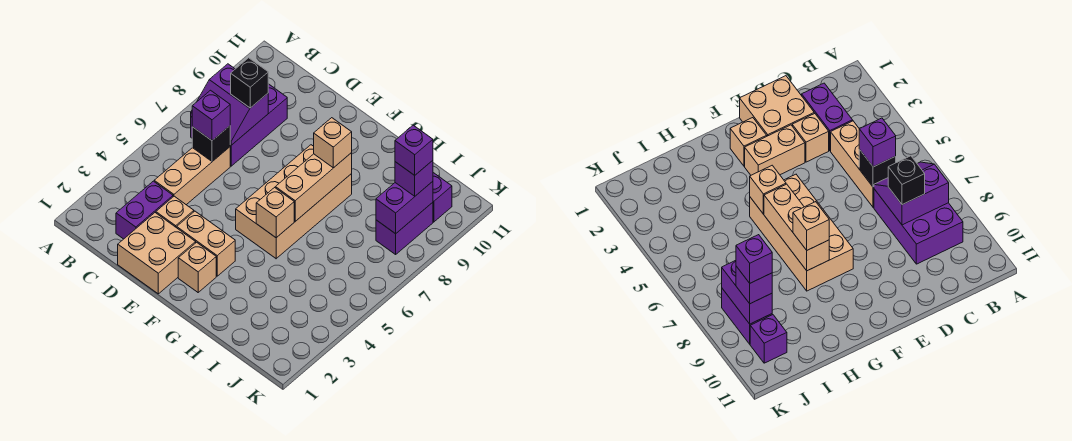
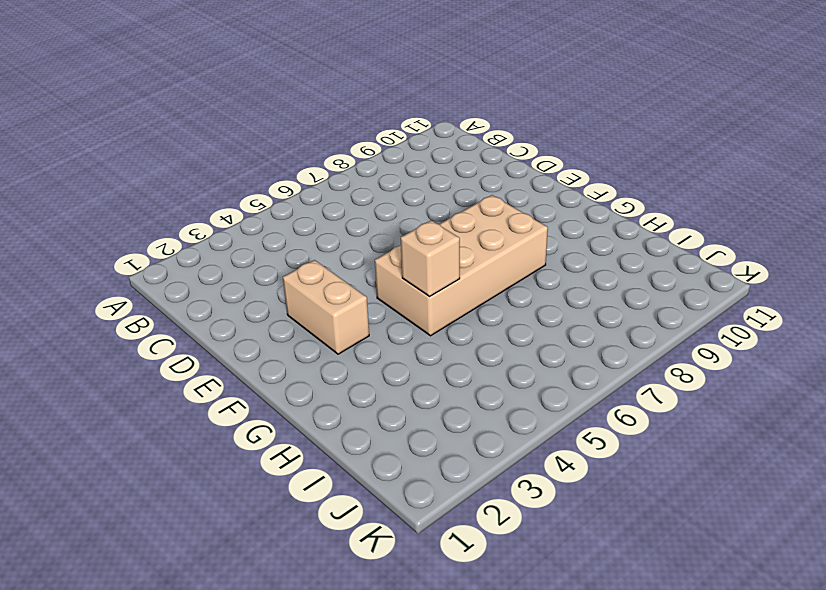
none -> purple 2x3 brick [191,84,287,166]
none -> purple 1x2 brick [116,181,173,239]
none -> tan 1x3 brick [154,147,230,205]

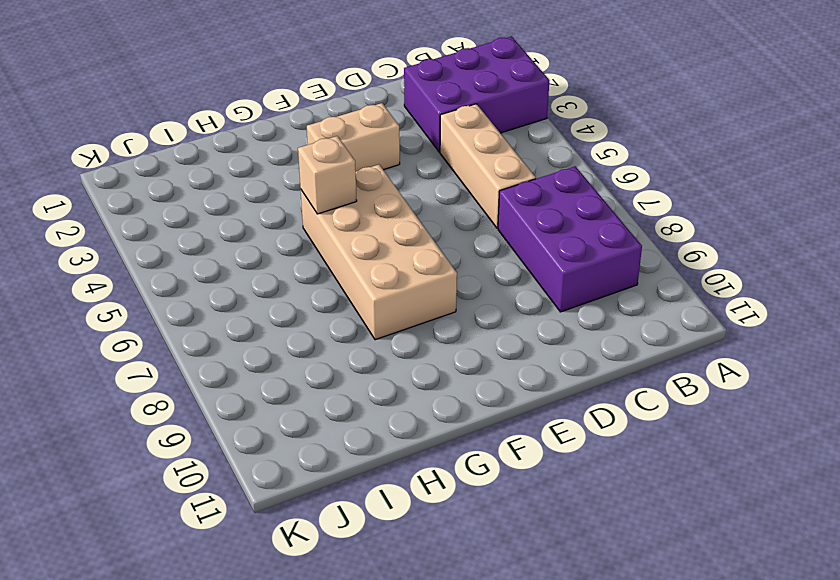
purple 2x3 brick [404,36,550,152] -> purple 1x2 brick [116,181,173,239]
none -> tan 2x2 brick [118,213,196,294]
none -> tan 1x1 brick [156,196,194,228]
none -> tan 1x1 brick [178,242,216,292]

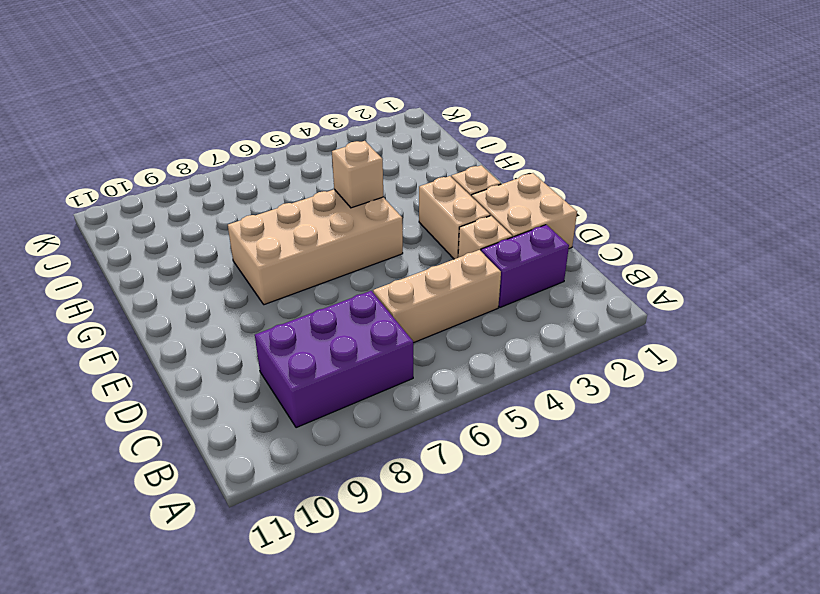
none -> purple 1x2 brick [376,202,433,254]
none -> purple 1x1 brick [433,173,452,222]
none -> purple 2x2 slope [191,64,268,145]

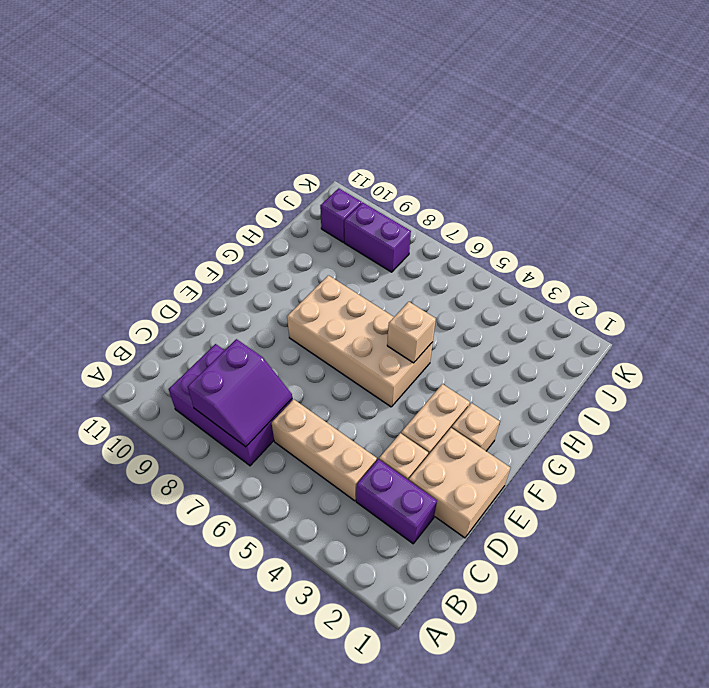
none -> black 1x1 brick [192,126,230,162]
none -> tan 1x3 brick [275,153,352,221]
none -> purple 1x2 brick [376,181,433,234]

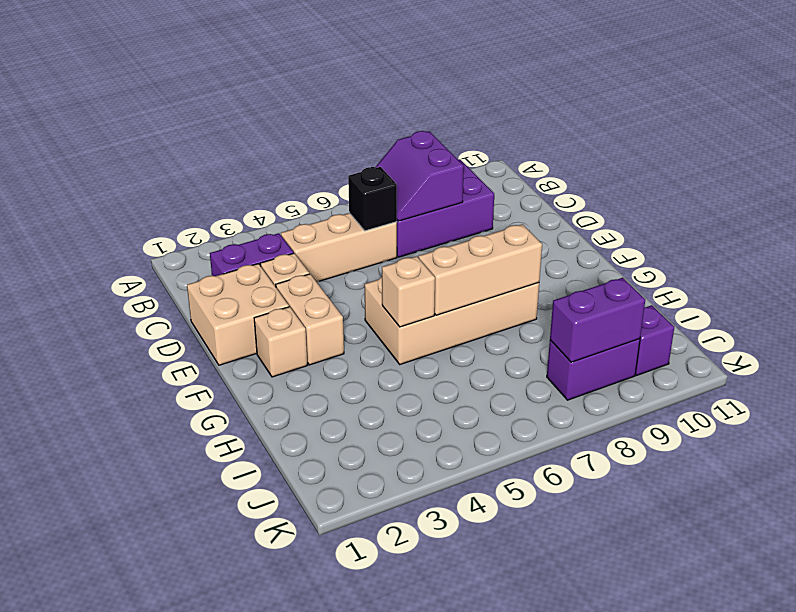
none -> purple 1x1 brick [192,90,230,141]
none -> black 1x1 brick [231,58,268,108]
none -> tan 1x1 brick [314,118,352,168]

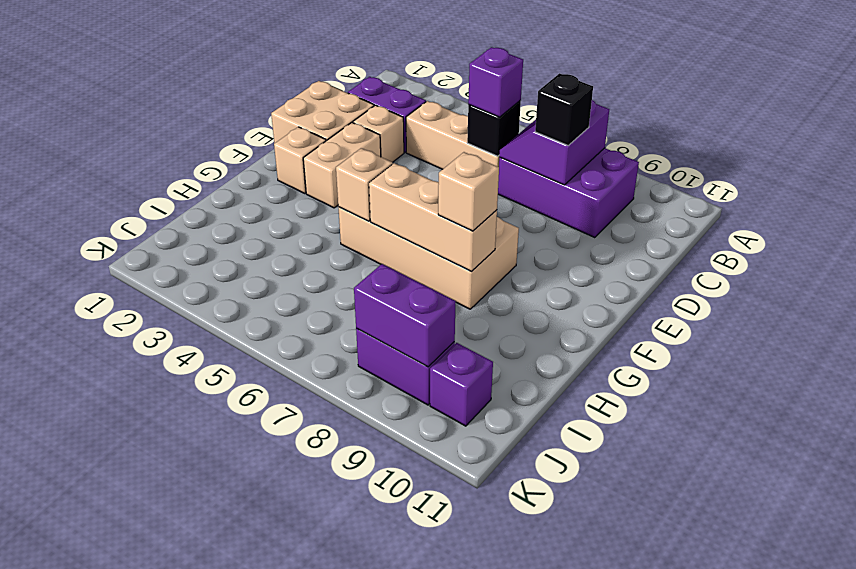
none -> purple 1x1 brick [395,160,433,196]
none -> purple 1x1 brick [395,125,433,175]

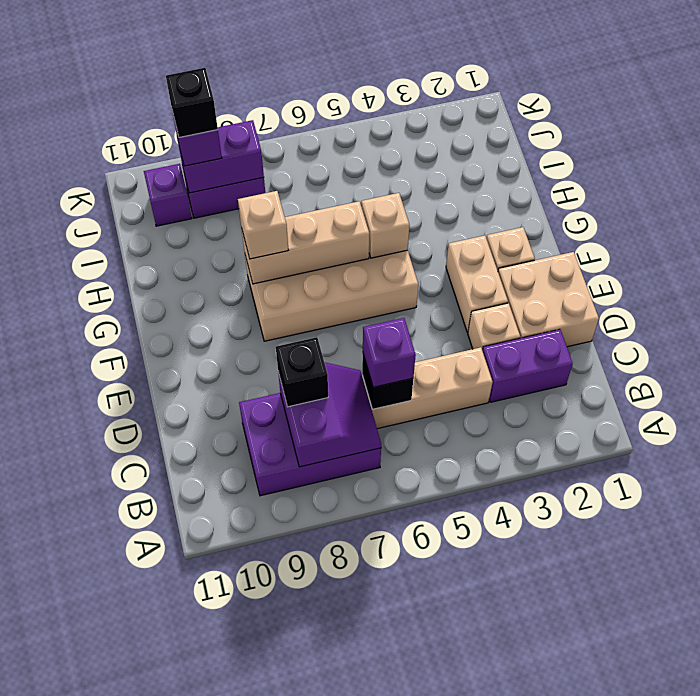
black 1x1 brick [166,68,218,137] -> purple 1x1 brick [395,125,433,175]

